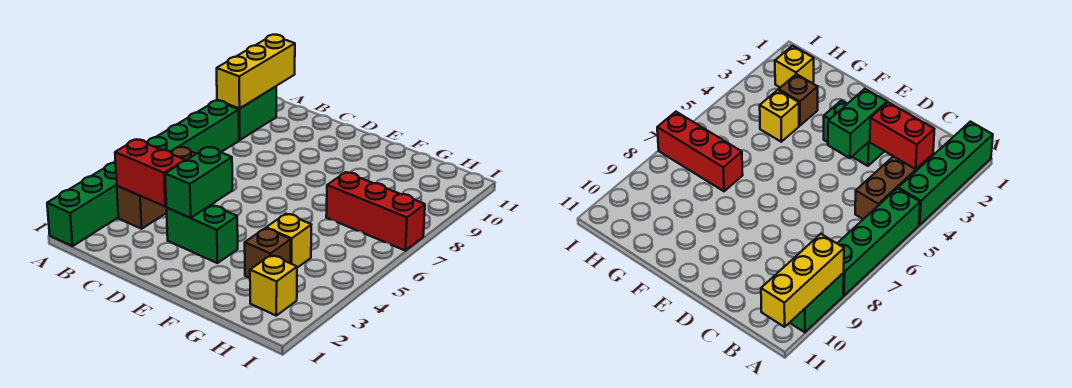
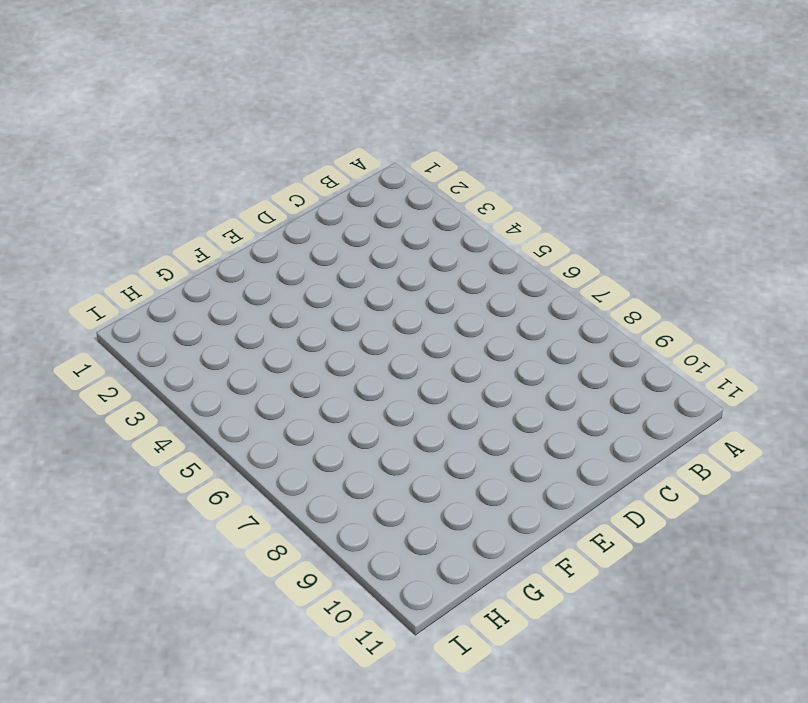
none -> green 1x4 brick [47,161,118,246]
none -> green 1x4 brick [147,100,239,154]
none -> green 1x2 brick [217,87,276,140]

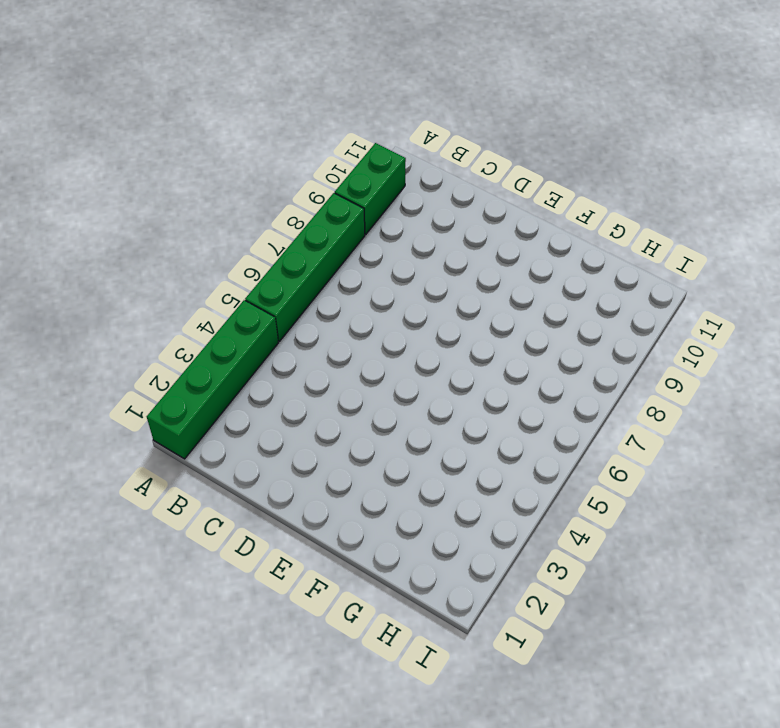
none -> brown 1x3 brick [117,147,196,229]
none -> green 1x2 brick [167,205,238,263]
none -> brown 1x1 brick [245,228,291,278]

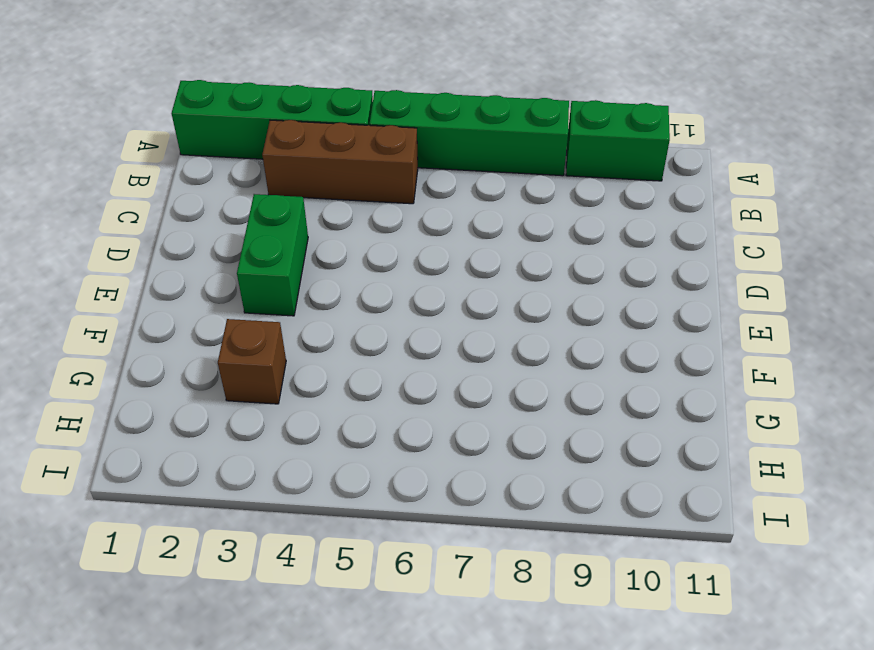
none -> yellow 1x1 brick [266,214,311,268]
none -> red 1x3 brick [326,172,425,251]
none -> yellow 1x1 brick [250,255,297,316]

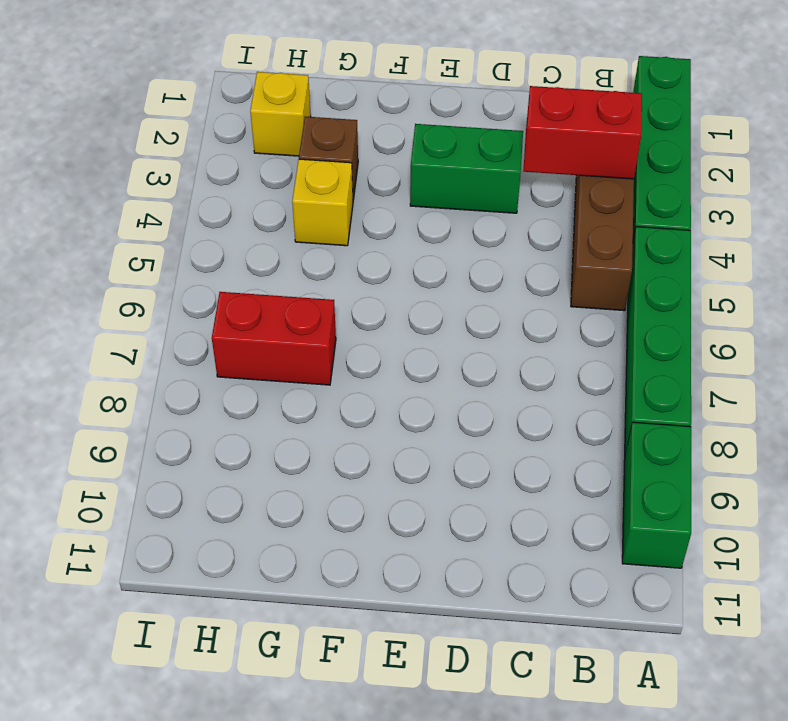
red 1x2 brick [212,292,336,385] -> red 1x3 brick [326,172,425,251]
none -> yellow 1x3 brick [217,35,295,109]
none -> green 1x2 brick [165,147,232,218]

